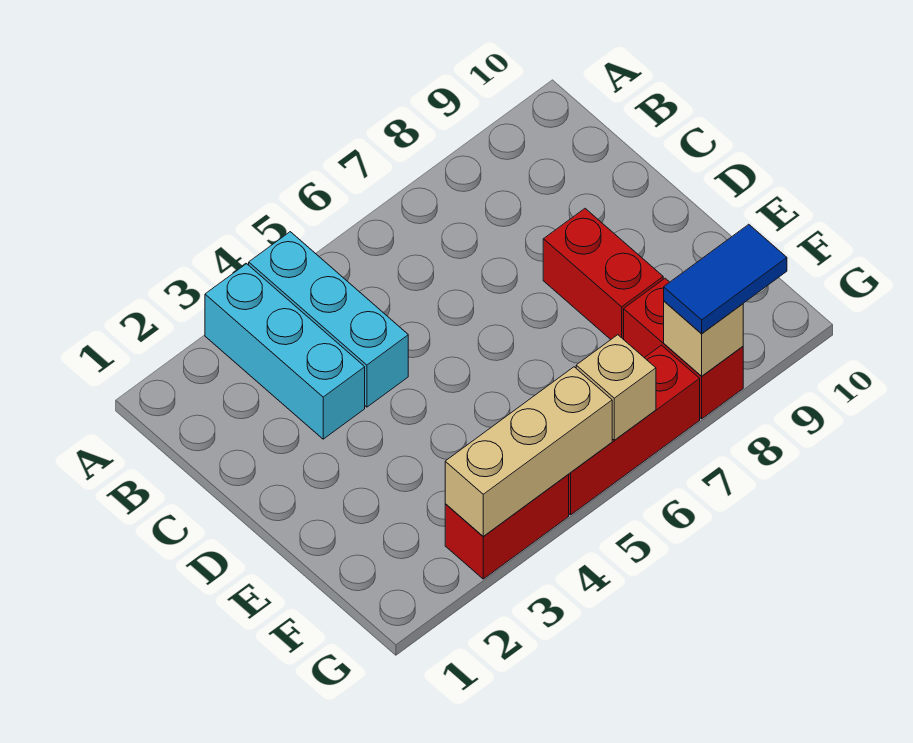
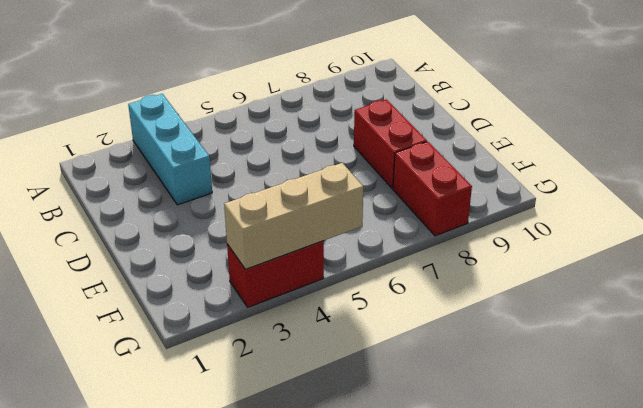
none -> cyan 1x3 brick [249,232,408,407]
none -> red 1x3 brick [568,345,700,515]

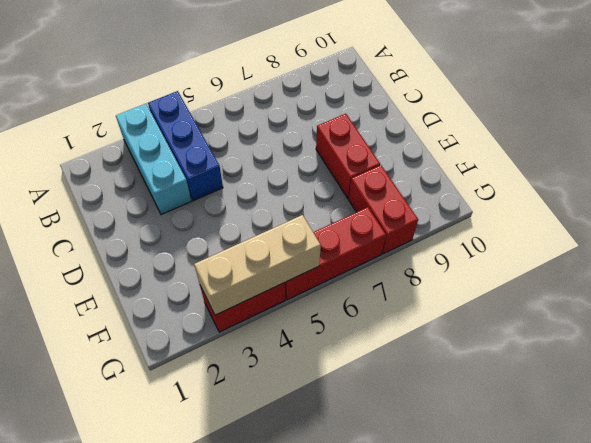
blue 1x3 brick [148,91,223,201] -> cyan 1x3 brick [249,232,408,407]
none -> tan 1x1 brick [576,335,656,440]
none -> tan 1x1 brick [664,301,743,376]

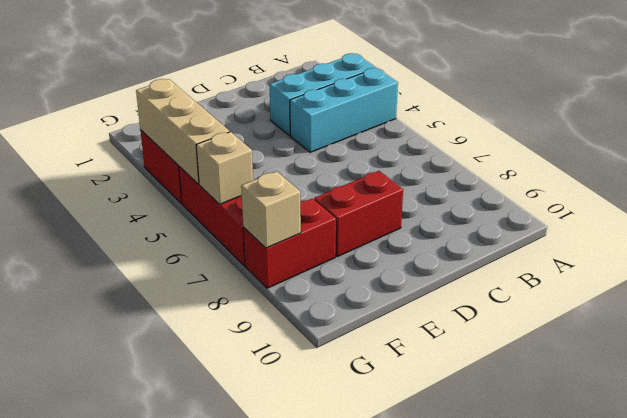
none -> blue 1x2 tile [664,224,787,333]

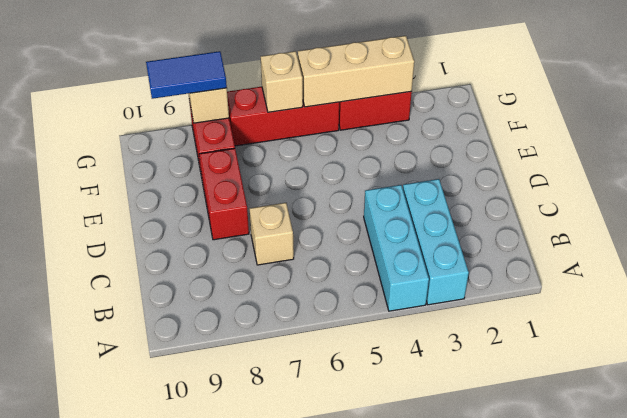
tan 1x1 brick [249,203,294,265] -> none

